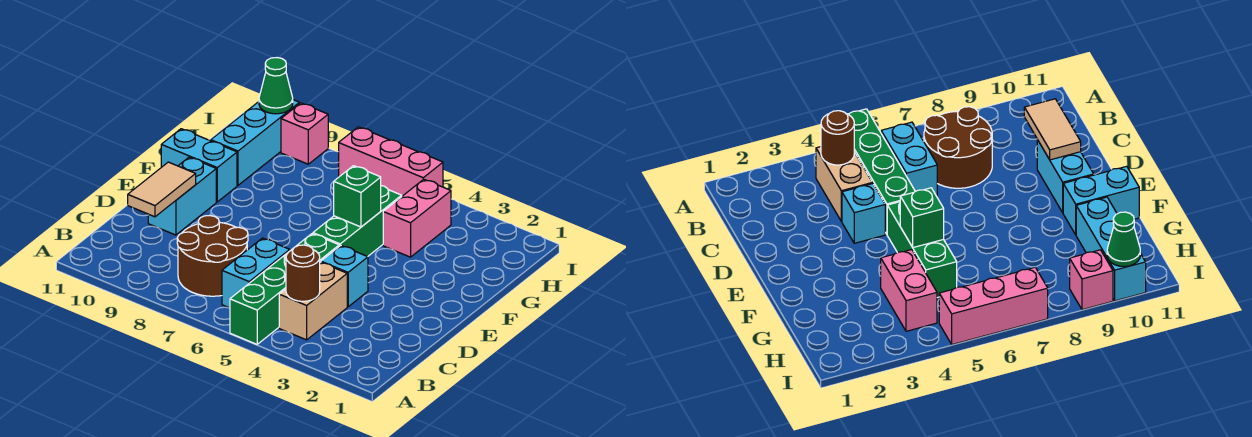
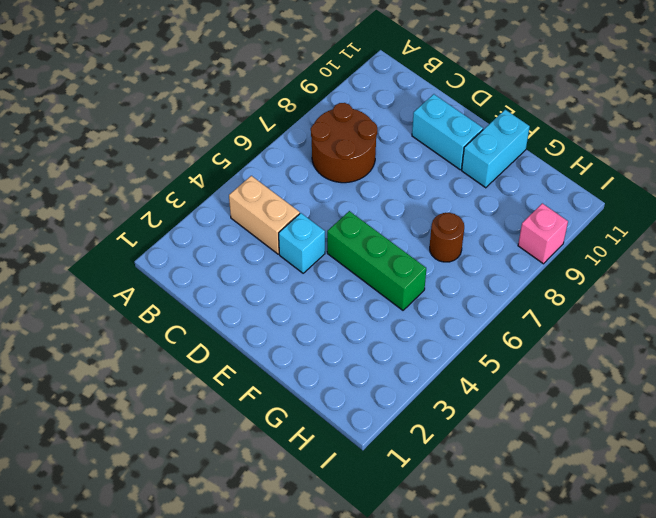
brown 1x1 round brick [430,213,464,262] -> brown 1x1 round brick moved to [286,245,320,301]
none -> green 1x4 brick [230,234,339,344]
none -> cyan 1x2 brick [222,238,290,308]
none -> pink 1x2 brick [383,179,451,257]

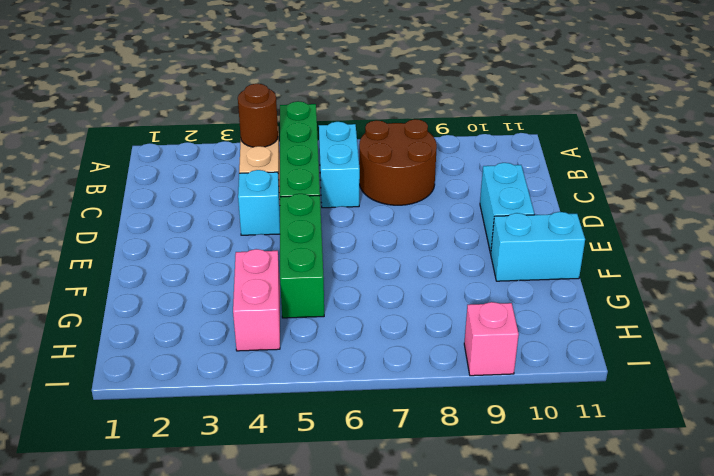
none -> cyan 1x3 brick [211,100,299,185]
none -> pink 1x3 brick [339,127,443,196]
none -> tan 1x2 tile [128,162,196,217]

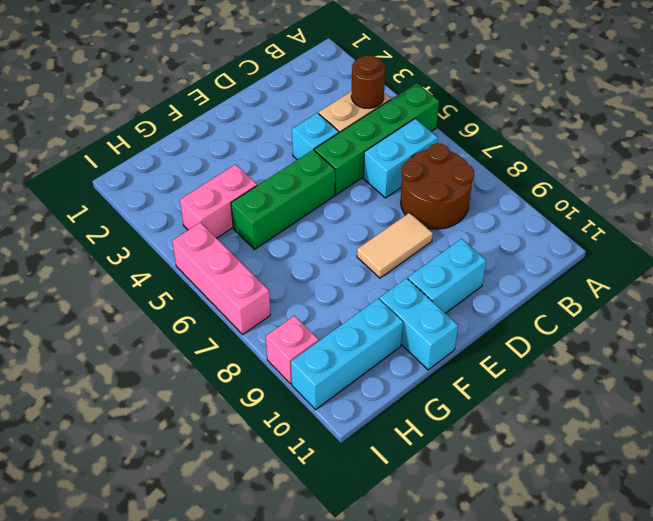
tan 1x2 tile [357,213,433,278] -> tan 1x2 tile moved to [128,162,196,217]
none -> green 1x1 brick [334,166,381,227]
none -> green 1x1 cone [259,58,293,114]

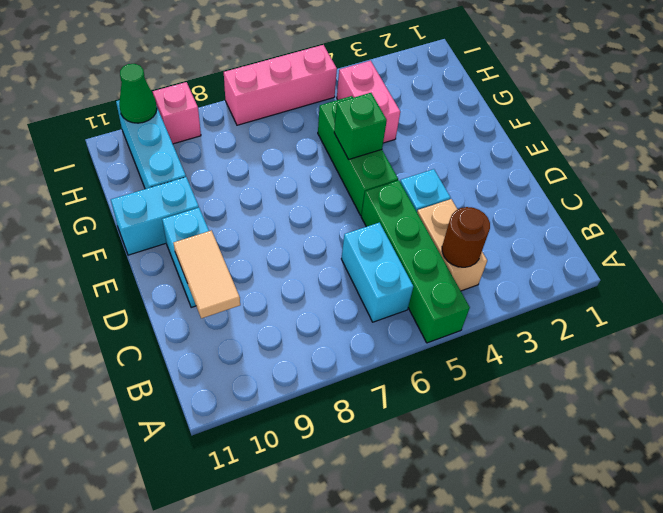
none -> brown 2x2 round brick [177,215,248,296]

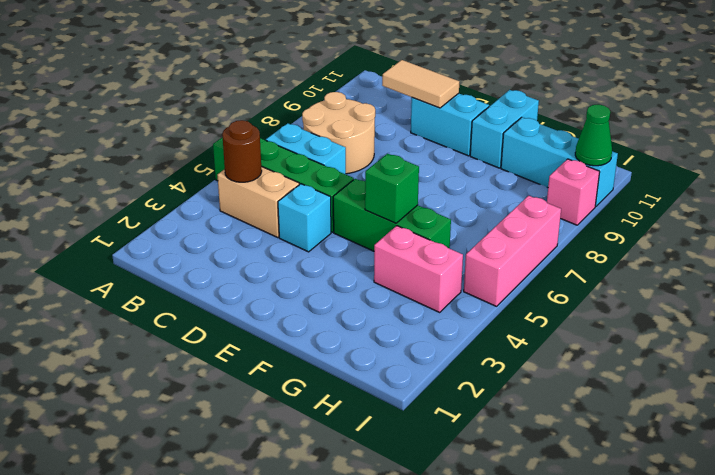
tan 2x2 round brick [302,92,375,174] -> brown 2x2 round brick [177,215,248,296]

